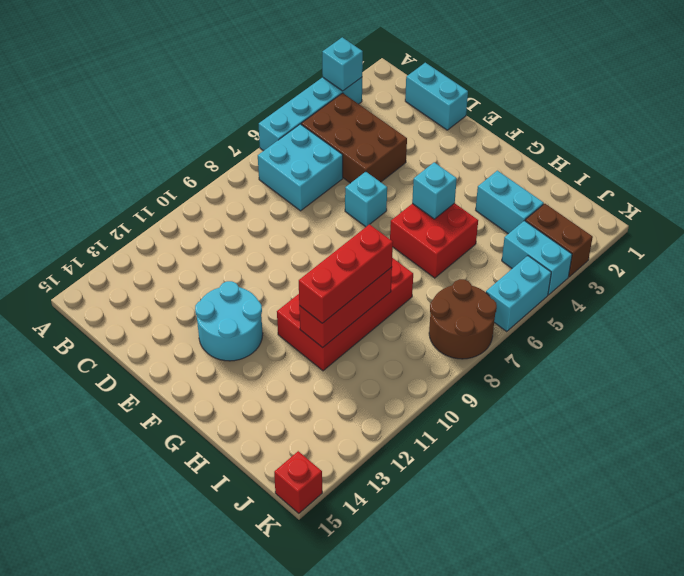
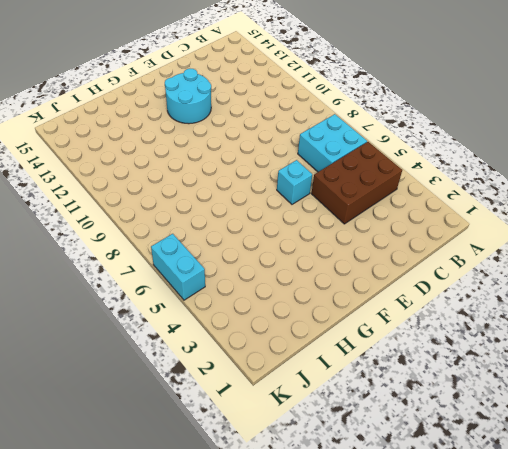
none -> cyan 1x4 brick [259,77,362,151]
none -> cyan 1x2 brick [405,63,468,130]
none -> red 2x2 brick [390,203,478,278]

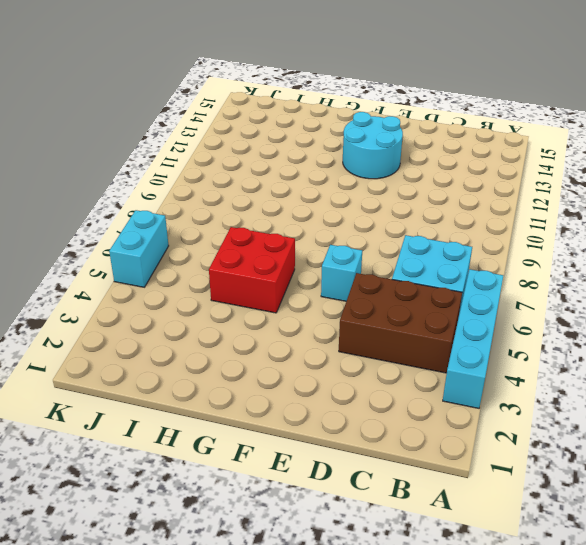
none -> cyan 1x2 brick [405,63,468,130]
none -> red 2x4 brick [277,258,413,371]
none -> cyan 1x2 brick [476,171,544,234]

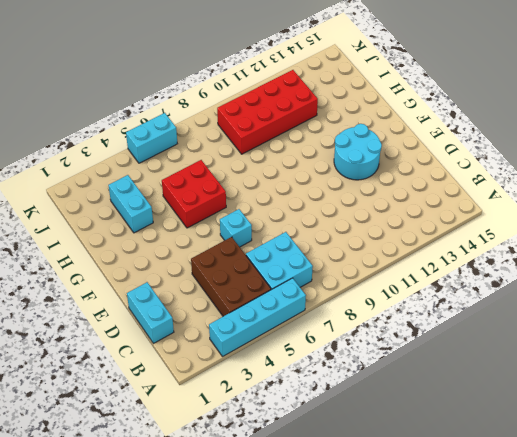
red 2x4 brick [217,70,318,154] -> red 2x4 brick moved to [277,258,413,371]
none -> brown 1x2 brick [525,204,593,277]
none -> cyan 1x2 brick [502,221,572,295]
none -> brown 2x2 round brick [429,279,497,359]

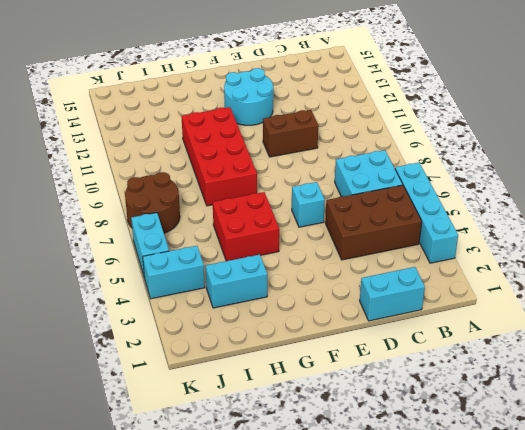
brown 1x2 brick [263,110,318,157] -> brown 1x2 brick moved to [525,204,593,277]
none -> red 1x1 brick [274,451,322,513]
none -> cyan 1x1 brick [322,37,363,91]
none -> cyan 1x1 brick [412,162,457,219]

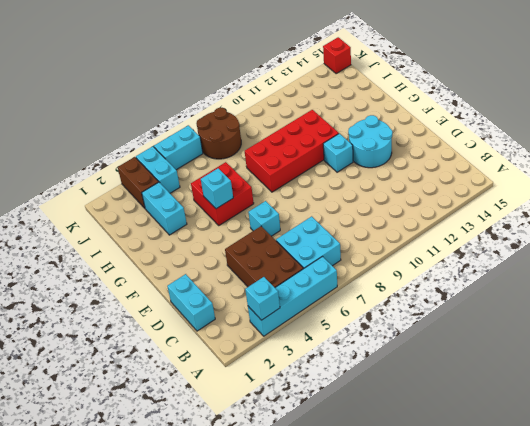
cyan 1x1 brick [323,134,353,172] -> none
none -> red 1x3 brick [299,267,392,348]
none -> red 1x3 brick [299,224,393,323]

